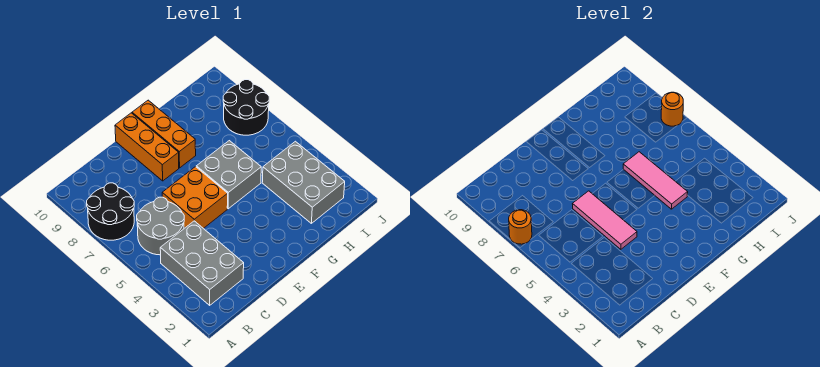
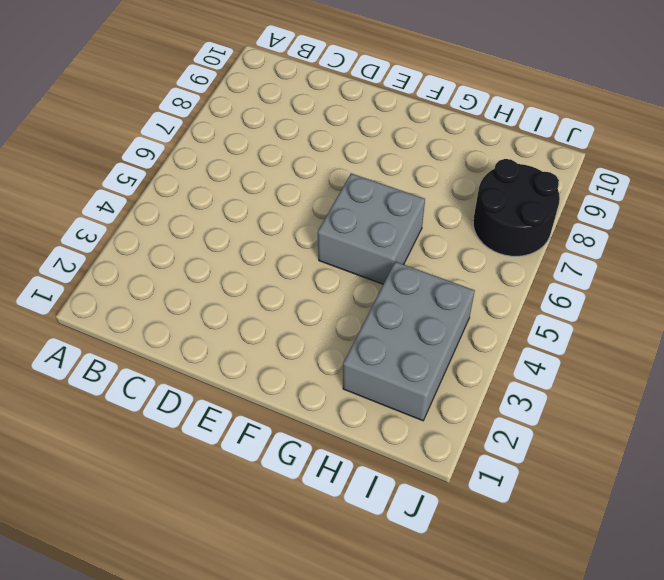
none -> black 2x2 round brick [87,183,134,240]
none -> grey 2x3 brick [160,221,244,305]
none -> grey 2x2 round brick [137,197,184,255]

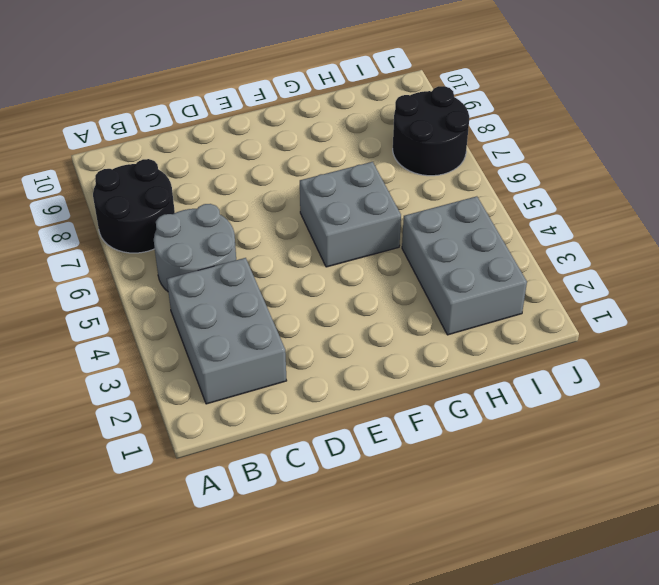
none -> orange 2x2 brick [162,167,228,229]
none -> orange 1x3 brick [115,113,179,181]
none -> orange 1x3 brick [132,100,196,168]

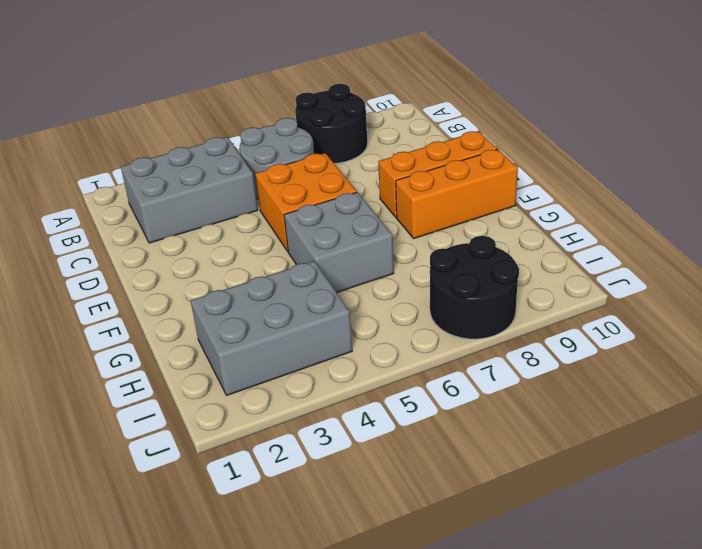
none -> orange 1x1 round brick [509,210,532,244]
none -> pink 1x3 tile [573,191,637,249]
none -> pink 1x3 tile [623,152,688,209]

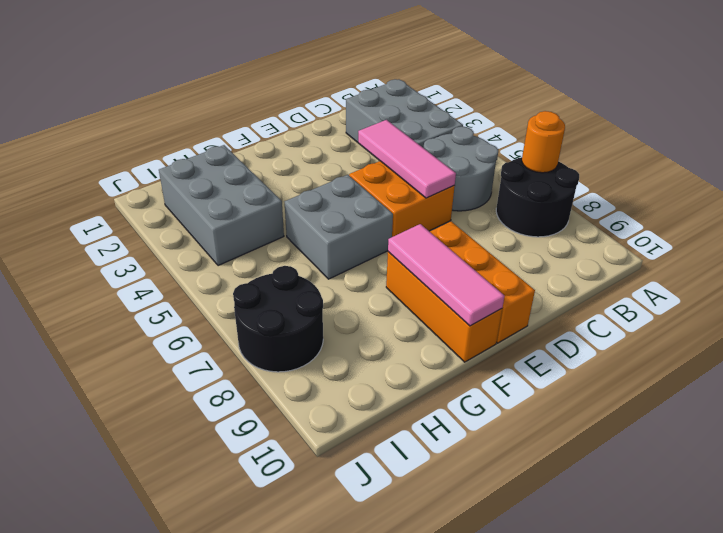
pink 1x3 tile [388,224,504,326] -> pink 1x3 tile moved to [623,152,688,209]
none -> orange 1x1 round brick [661,92,683,126]

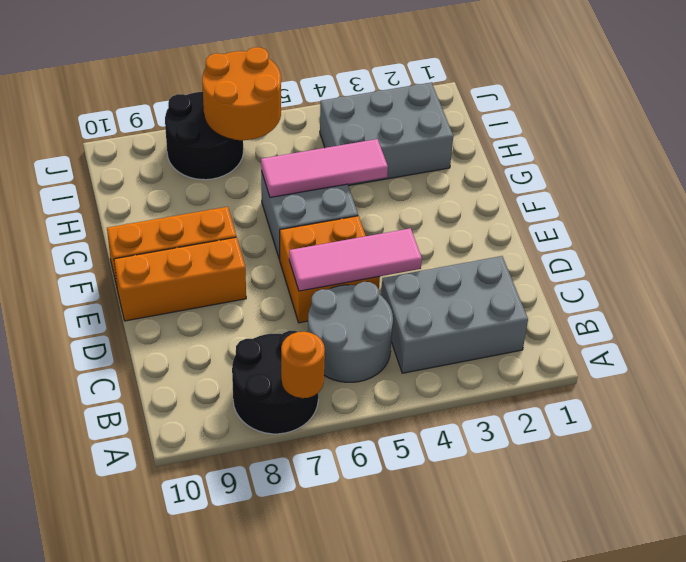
orange 2x2 round brick [202,47,281,140] -> orange 1x1 round brick [661,92,683,126]

